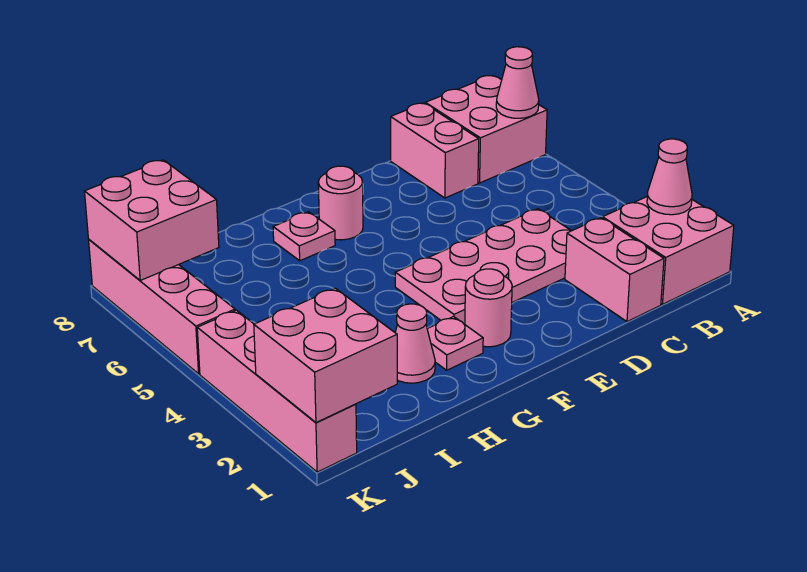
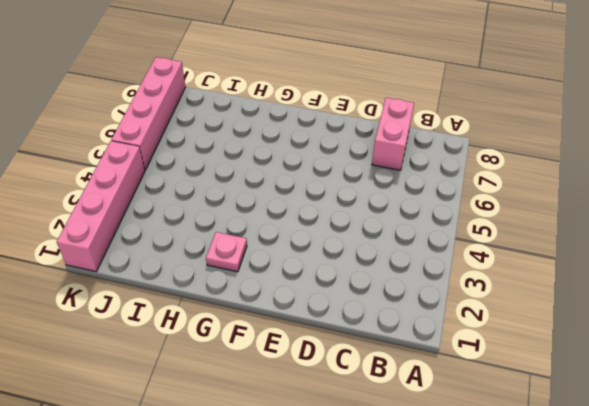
none -> pink 2x2 brick [602,197,734,304]
none -> pink 2x2 brick [425,76,547,183]
none -> pink 1x2 brick [565,218,664,322]

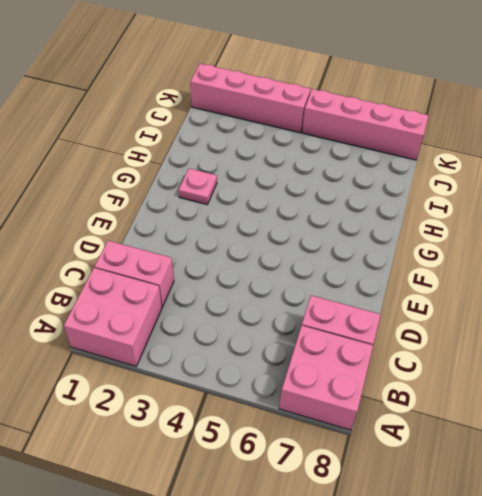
none -> pink 2x4 plate [395,209,571,324]
none -> pink 1x1 round brick [465,269,512,347]
none -> pink 1x1 round brick [318,166,363,240]

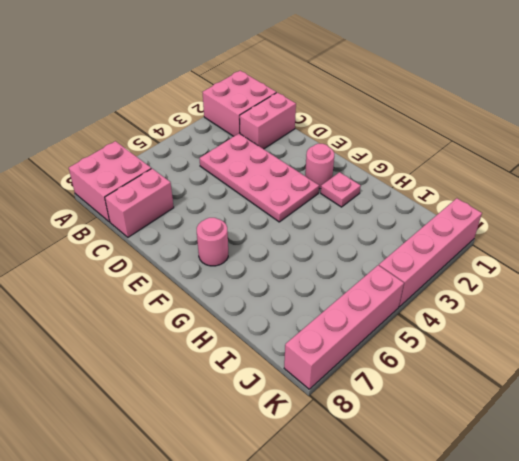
none -> pink 1x1 plate [273,212,335,261]
none -> pink 1x1 cone [395,304,435,383]
none -> pink 1x1 cone [647,139,692,215]

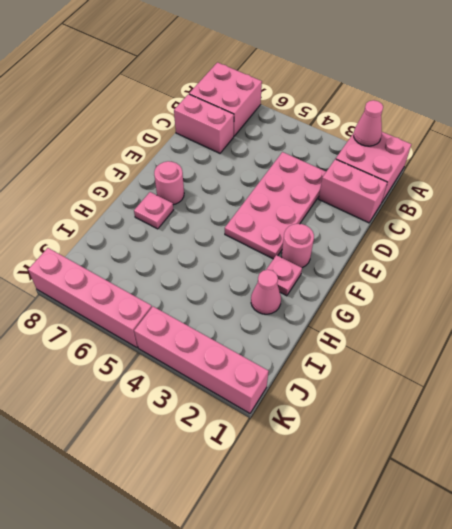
none -> pink 1x1 cone [496,47,539,118]
none -> pink 2x2 brick [254,288,397,423]
none -> pink 2x2 brick [85,160,219,280]

